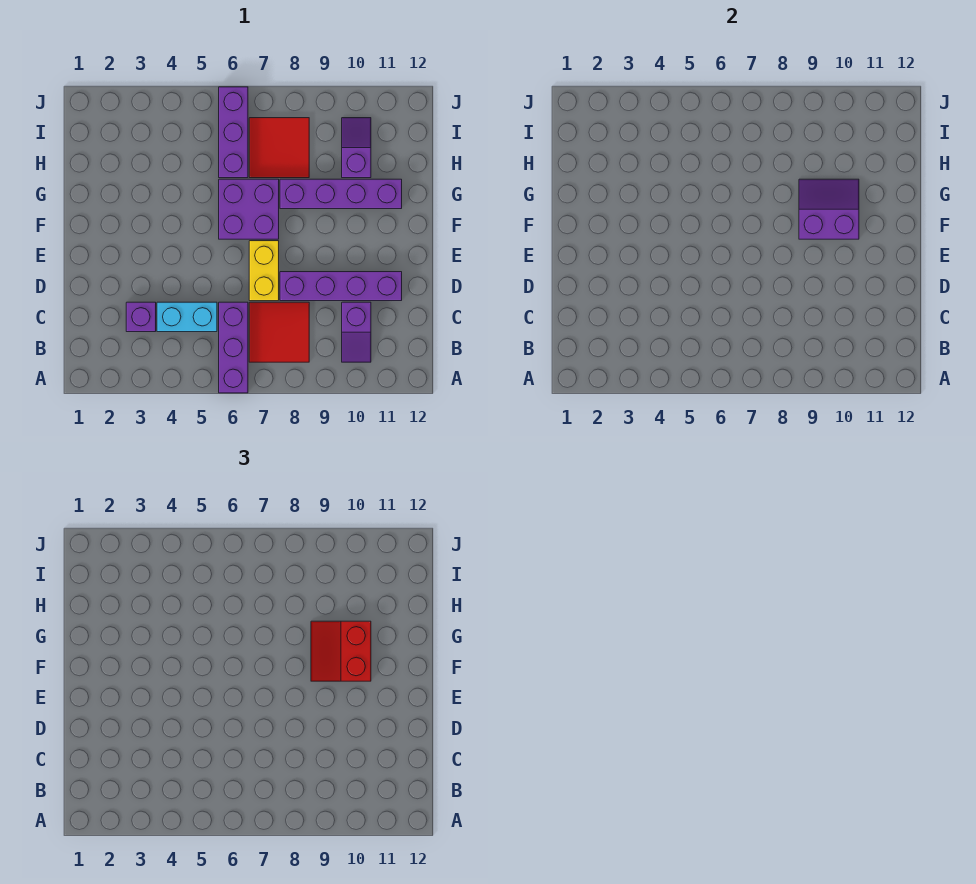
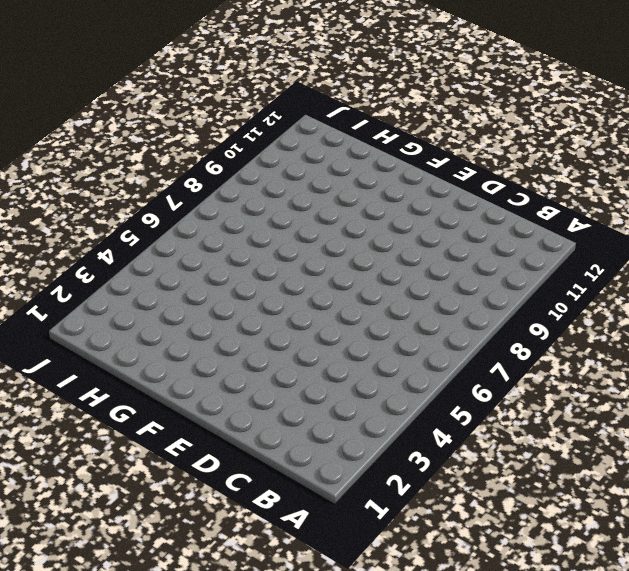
none -> purple 1x3 brick [219,302,248,393]
none -> red 2x2 tile [249,302,309,362]
none -> purple 1x2 slope [342,302,371,362]

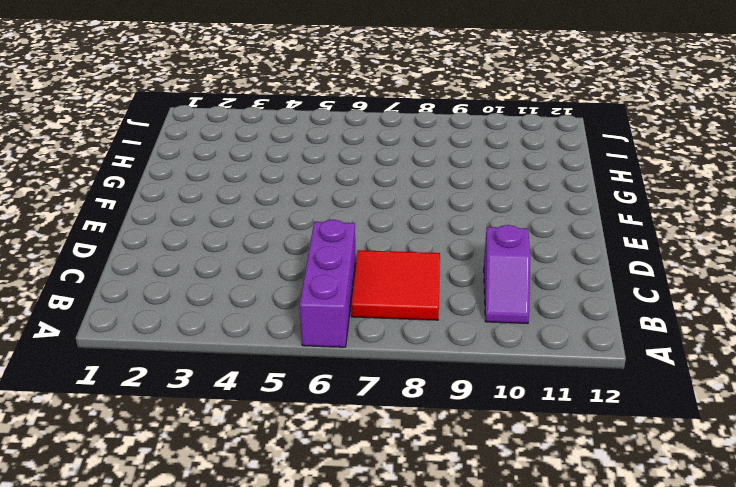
none -> purple 1x1 brick [126,302,156,332]
none -> cyan 1x2 brick [157,302,217,332]
none -> yellow 1x2 brick [249,241,279,301]

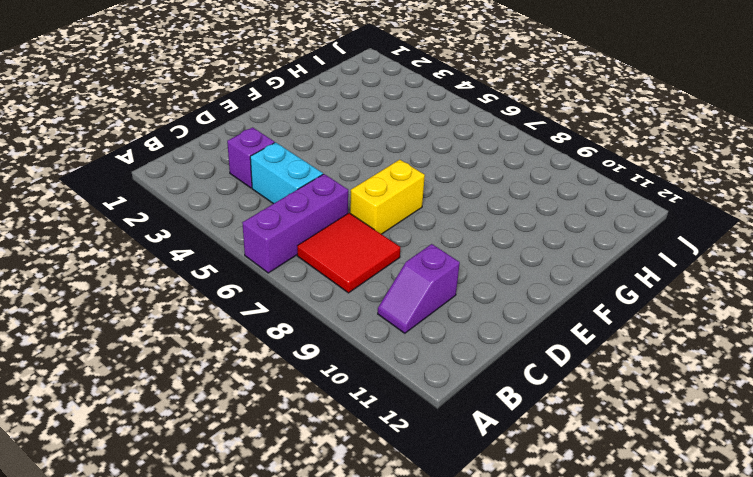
none -> purple 1x4 brick [280,272,402,301]
none -> purple 2x2 brick [219,179,279,239]
none -> purple 1x4 brick [280,179,402,209]

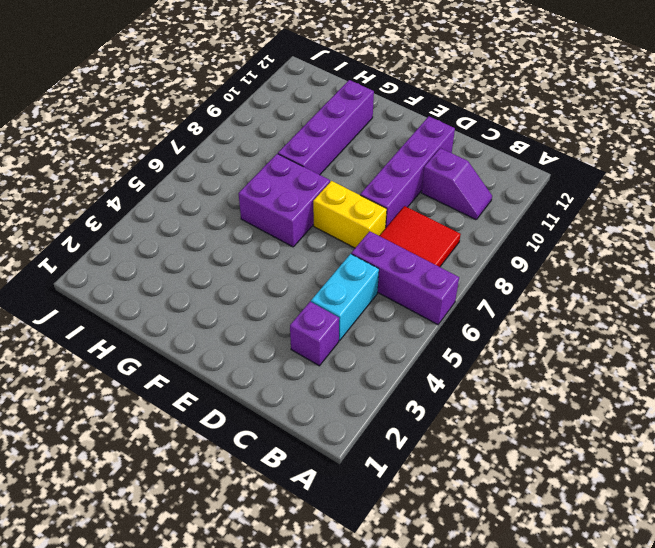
none -> purple 1x3 brick [219,87,248,178]
none -> red 2x2 tile [249,118,309,178]
none -> purple 1x2 slope [342,118,371,178]

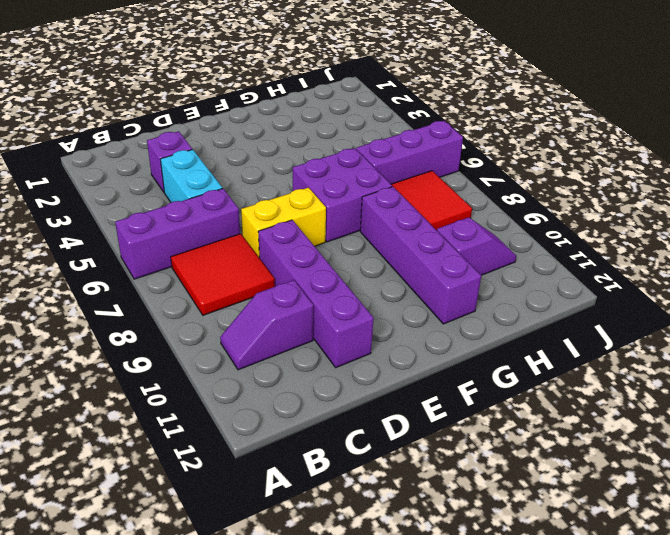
none -> purple 2x2 slope [799,179,859,239]
none -> red 2x2 slope [311,621,371,681]

